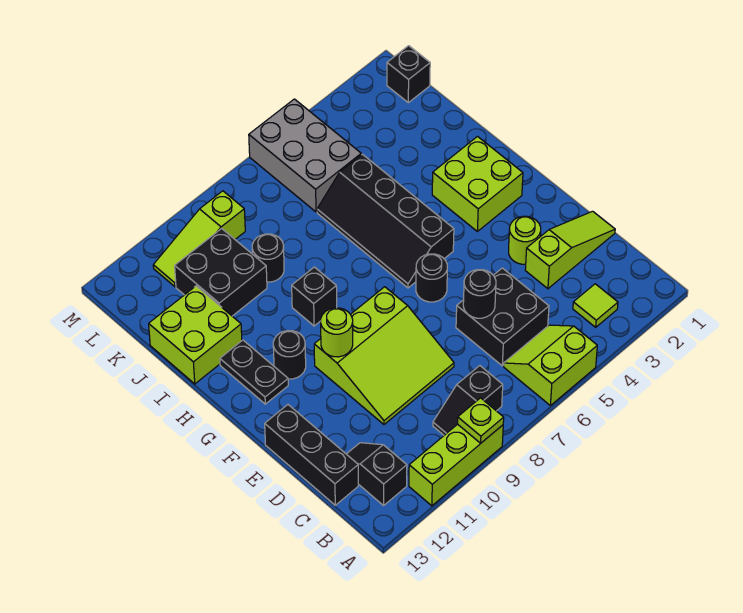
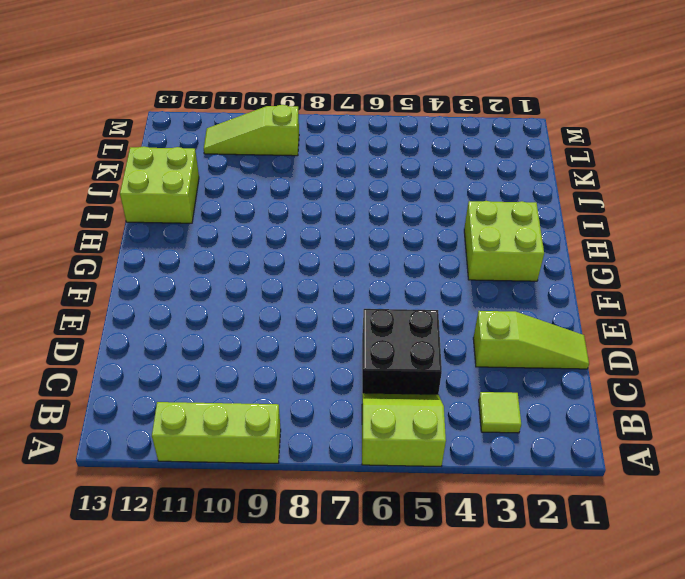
none -> black 1x2 slope [433,366,503,435]
none -> black 1x2 slope [347,443,407,505]
none -> black 1x3 brick [265,405,358,505]

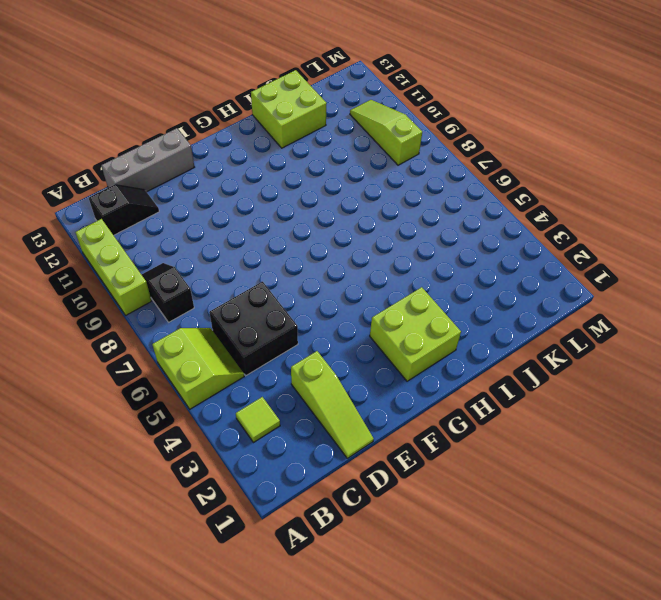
grey 1x3 brick [101,128,194,192] -> black 1x3 brick [265,405,358,505]
none -> lime 3x3 slope [314,287,454,424]
none -> lime 1x1 round brick [509,216,541,264]
none -> black 1x1 round brick [416,254,447,302]

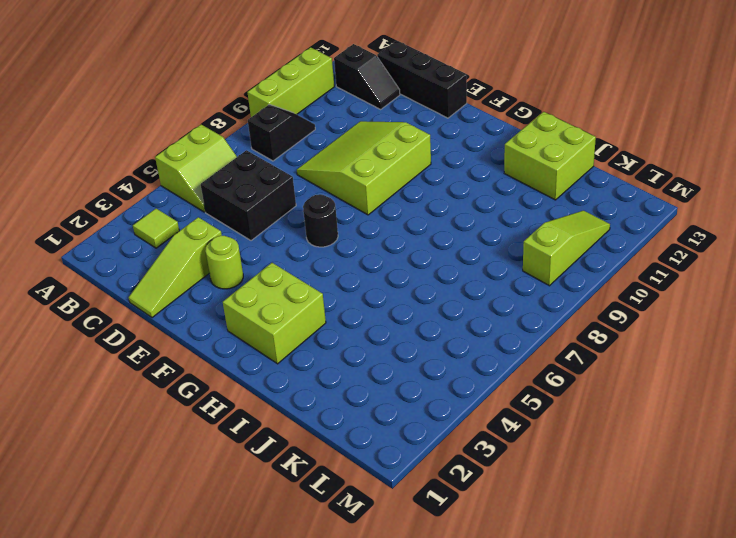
none -> black 2x4 slope [317,154,454,288]
none -> black 1x1 round brick [273,331,306,379]
none -> black 1x2 plate [220,340,288,404]

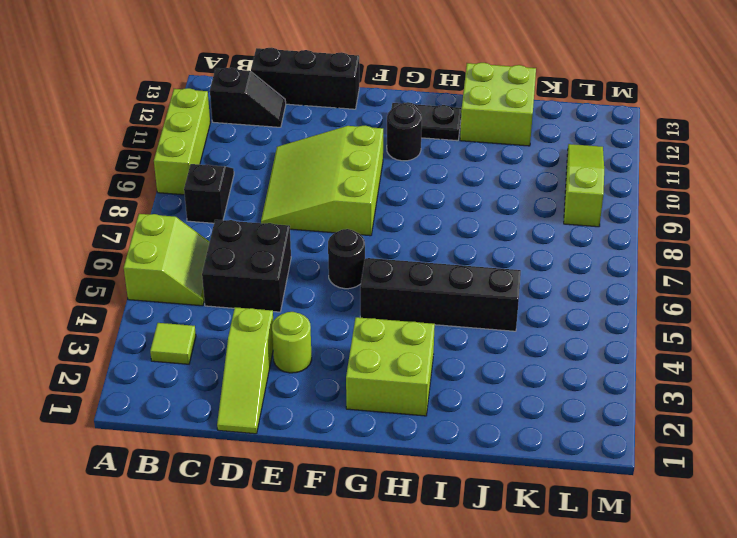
none -> black 1x1 brick [292,267,337,326]
none -> black 1x1 round brick [252,234,284,282]
none -> black 2x2 brick [175,229,267,316]

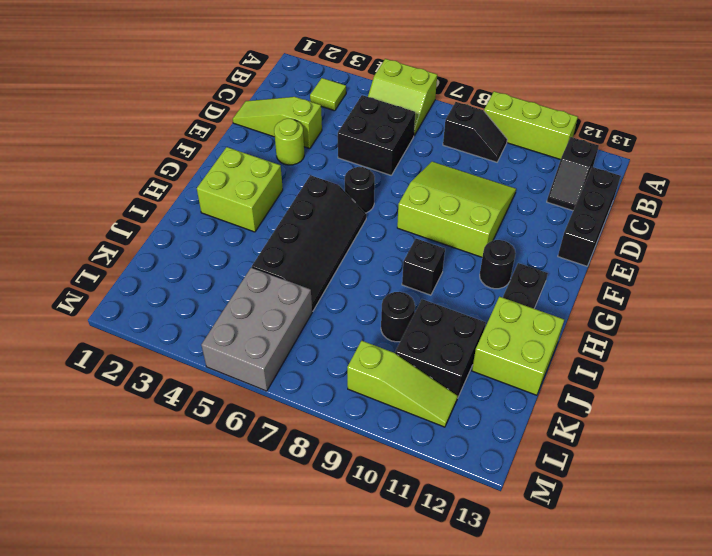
none -> black 1x1 brick [387,46,430,103]
none -> lime 1x1 plate [457,398,504,443]
none -> black 1x1 round brick [463,270,496,318]

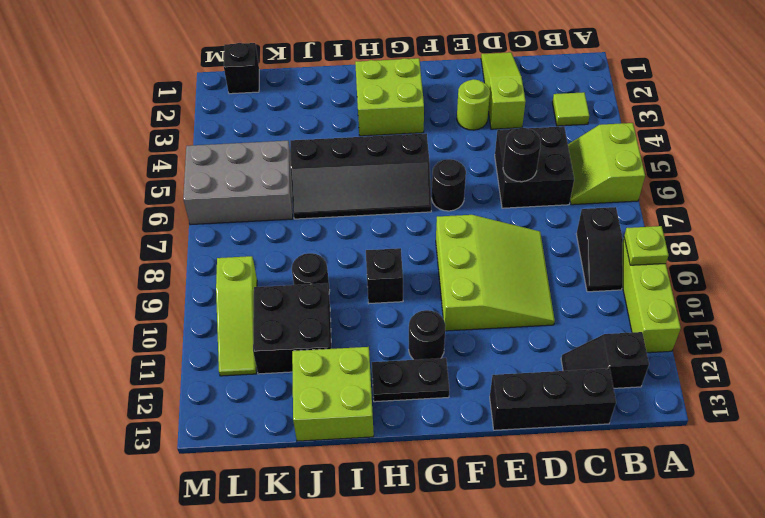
none -> lime 1x1 round brick [321,308,353,357]

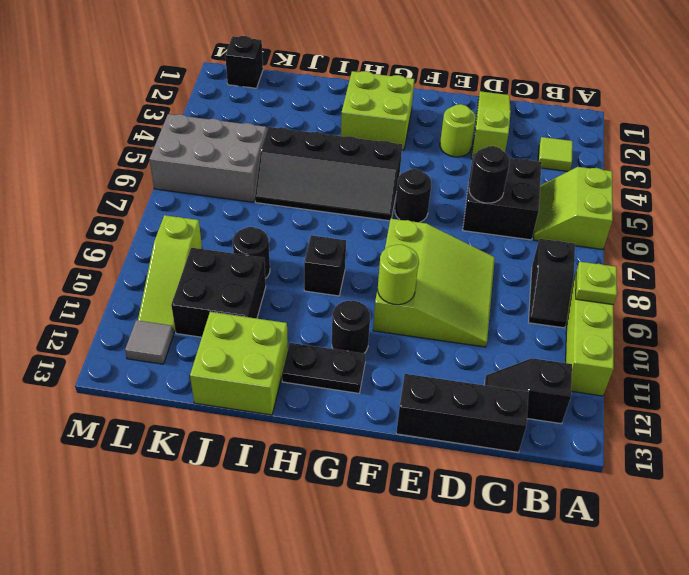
grey 1x1 tile [125,320,174,364] -> none

